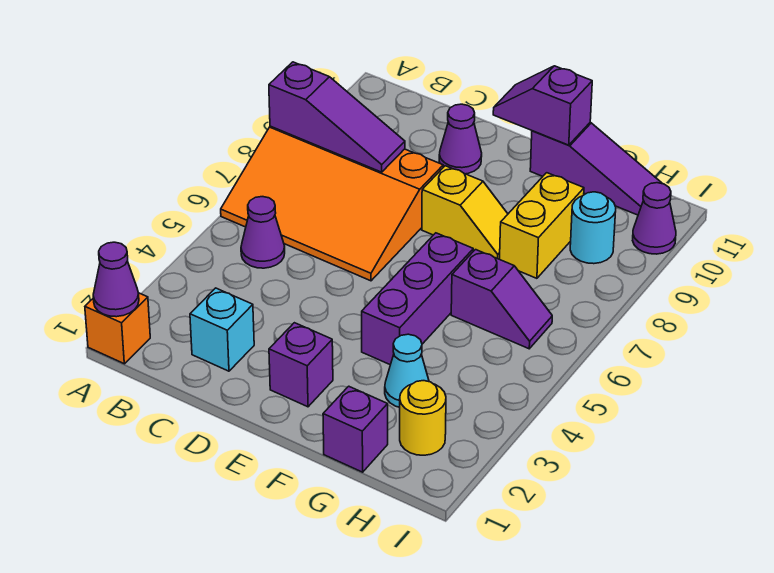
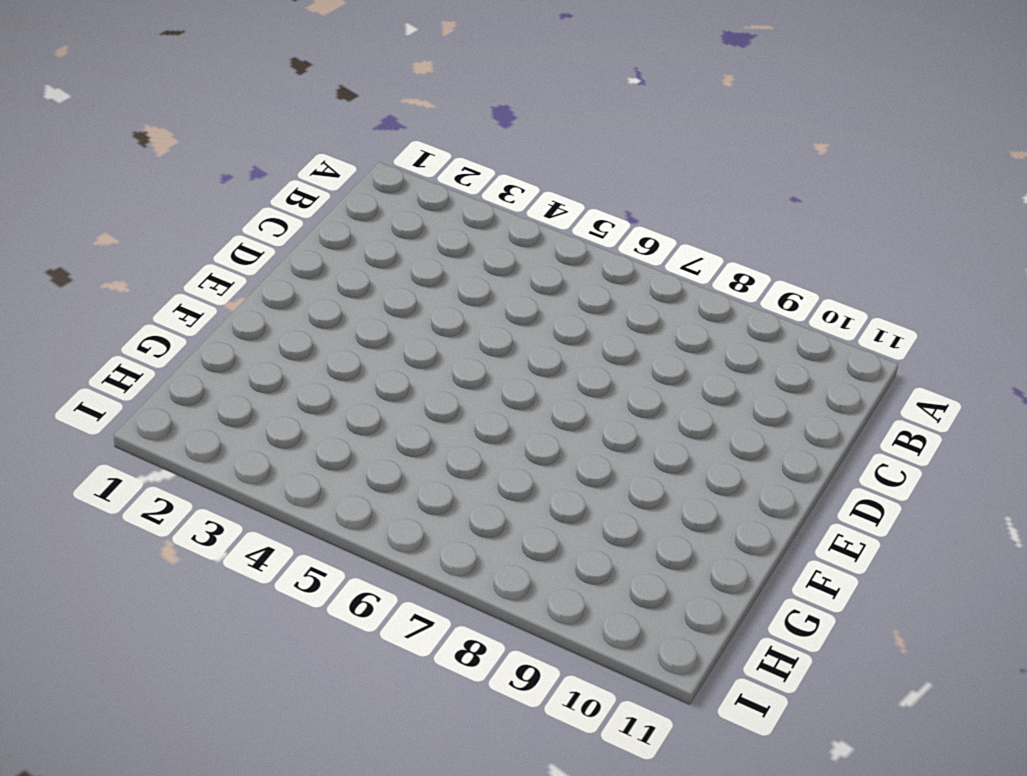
none -> orange 1x1 brick [85,293,150,364]
none -> orange 3x4 slope [221,126,443,281]
none -> purple 1x1 cone [241,197,285,268]

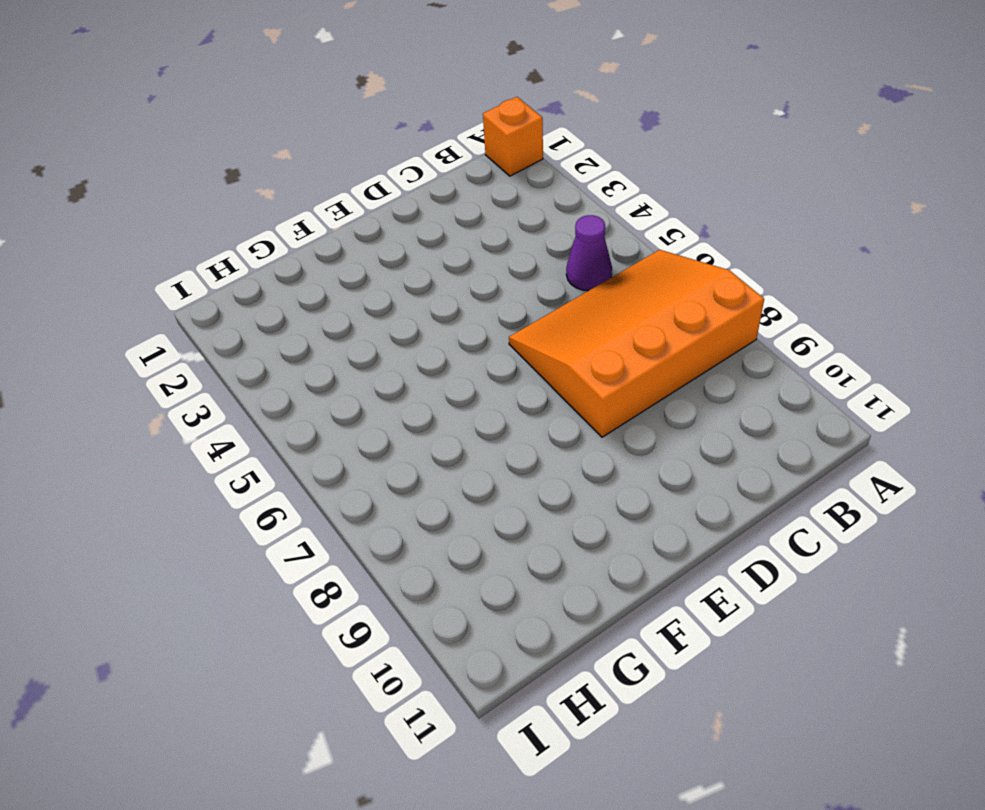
none -> cyan 1x1 brick [190,288,254,371]
none -> purple 1x1 cone [439,104,482,174]
none -> purple 1x1 brick [269,323,333,407]

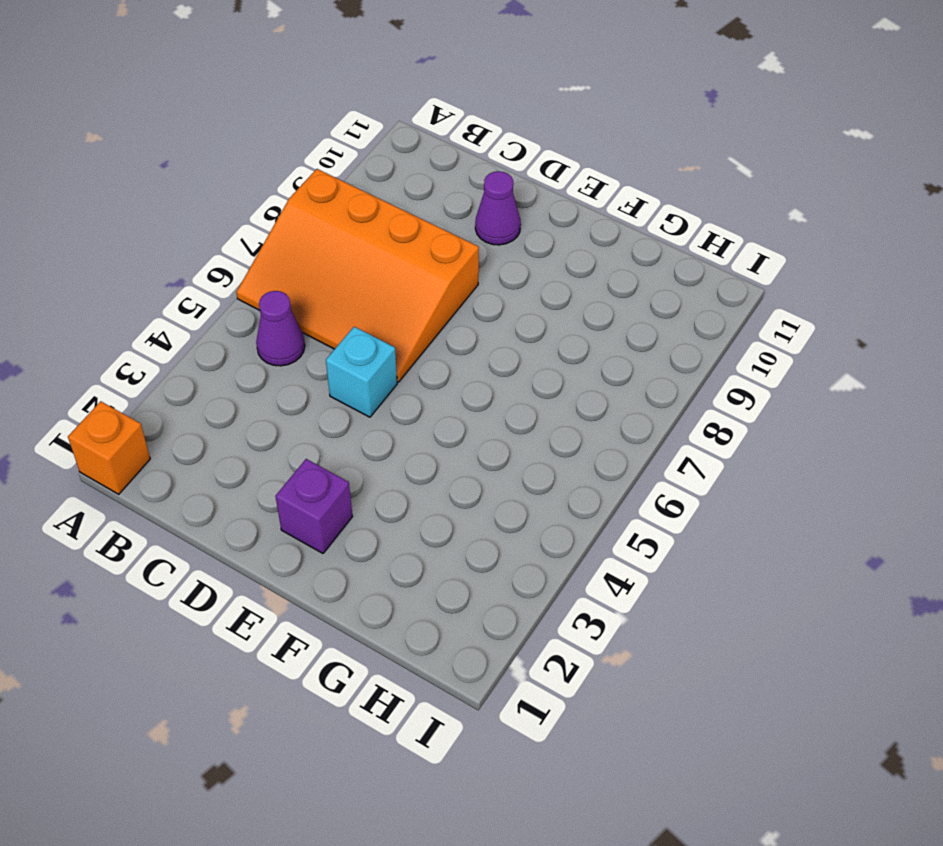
cyan 1x1 brick [326,327,397,417] -> cyan 1x1 brick moved to [190,288,254,371]
none -> yellow 1x2 slope [422,166,508,259]
none -> purple 1x3 brick [362,233,473,365]
none -> purple 1x3 slope [530,123,662,215]

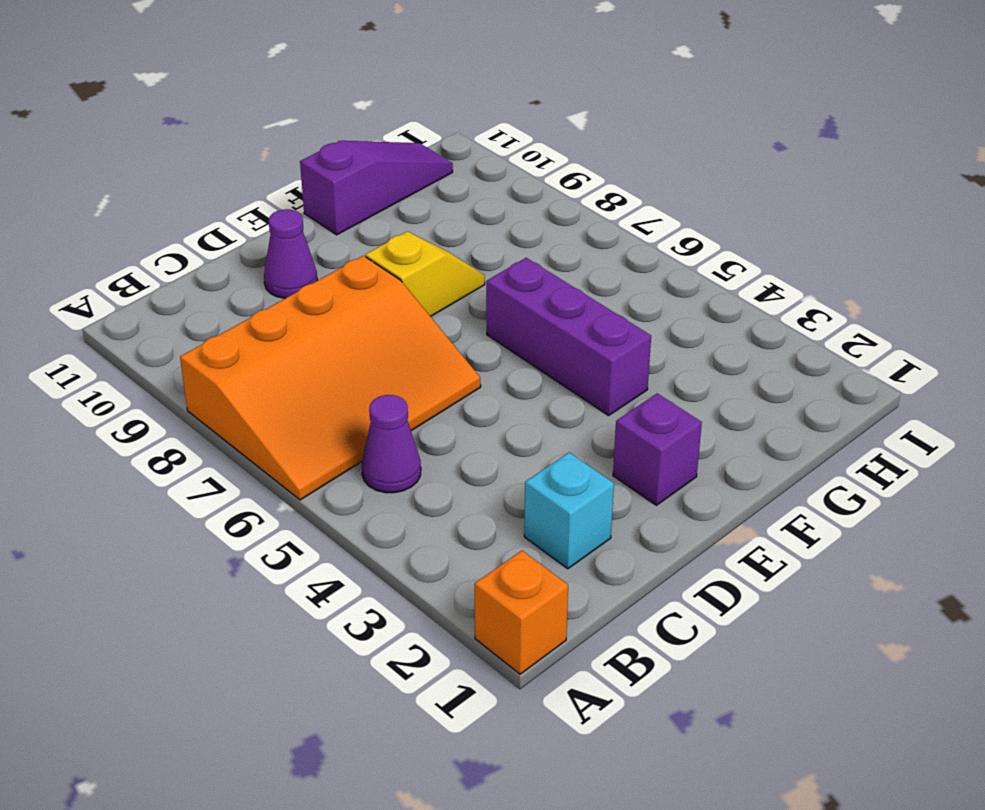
none -> purple 1x1 brick [323,386,388,472]
none -> cyan 1x1 cone [385,334,429,407]
none -> purple 1x2 slope [451,250,552,349]

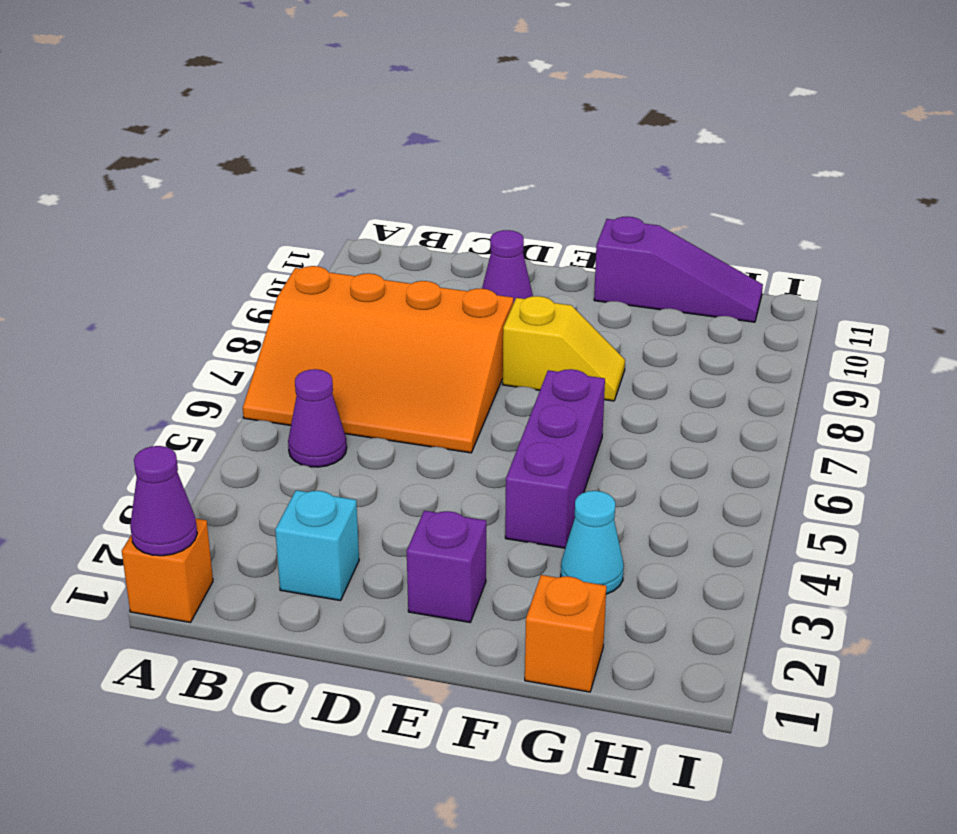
orange 1x1 brick [525,575,606,692] -> purple 1x1 brick [323,386,388,472]
none -> purple 1x2 slope [451,250,552,349]
none -> yellow 1x2 brick [500,173,584,278]
none -> yellow 1x1 round brick [400,381,446,455]

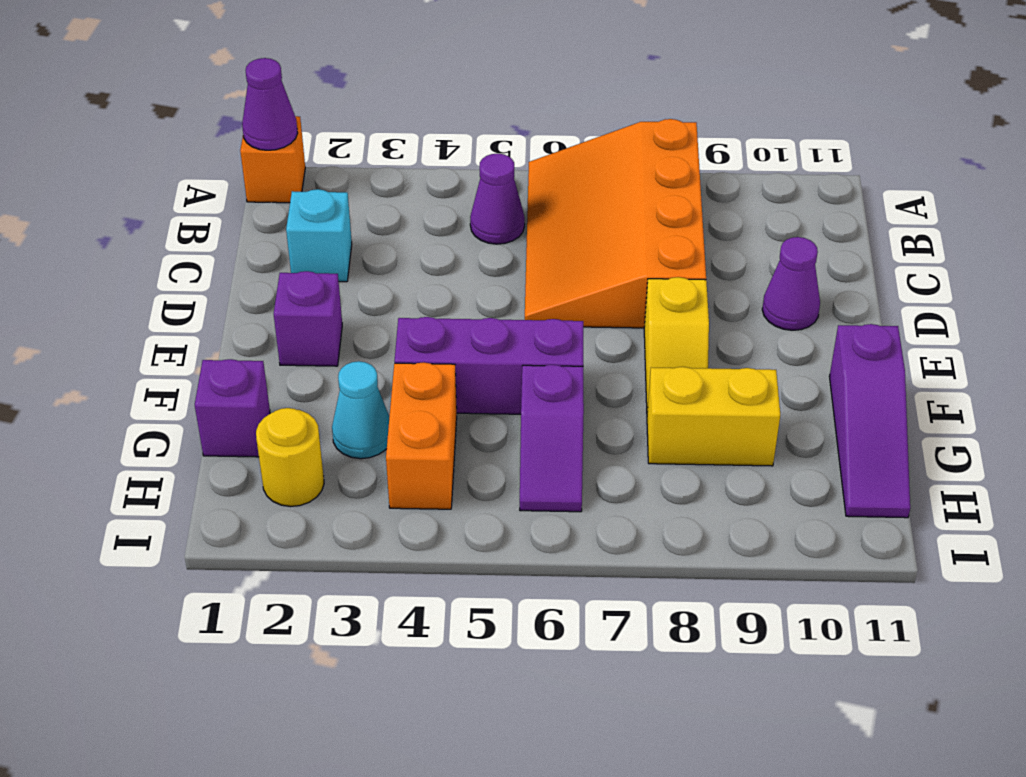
orange 1x2 brick [386,362,457,509] -> none
none -> cyan 1x1 round brick [570,192,616,264]
none -> purple 1x1 cone [633,183,676,254]
none -> purple 1x3 slope [269,62,405,172]

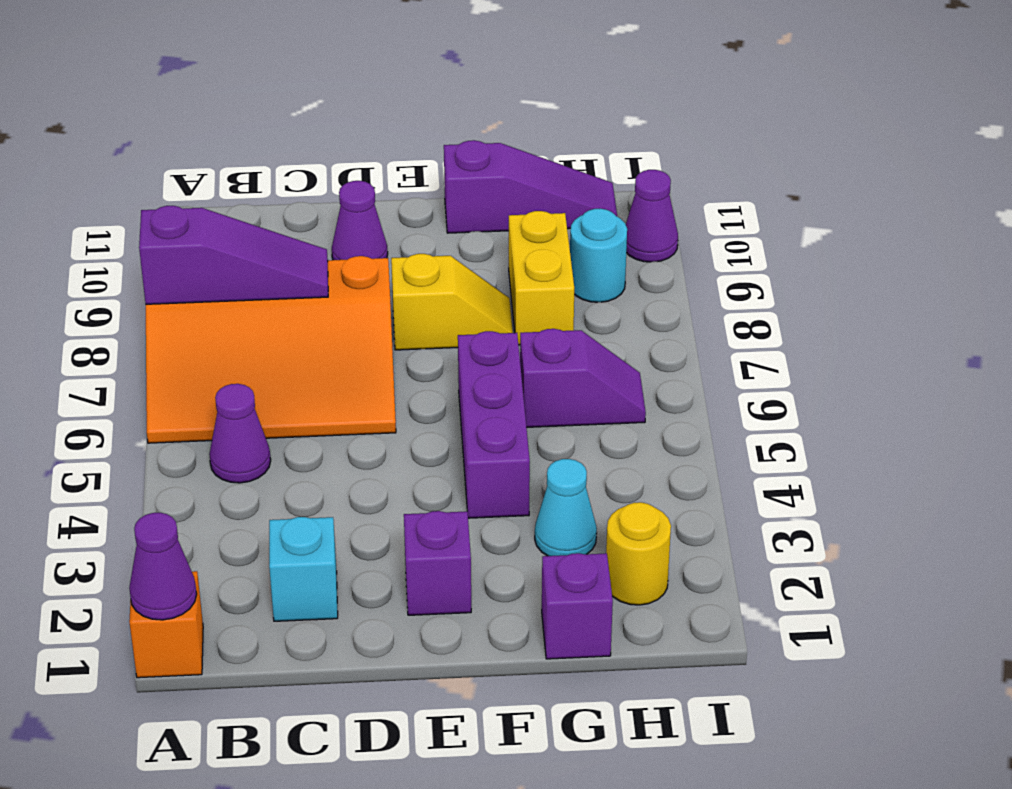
none -> purple 1x2 slope [493,66,592,145]

